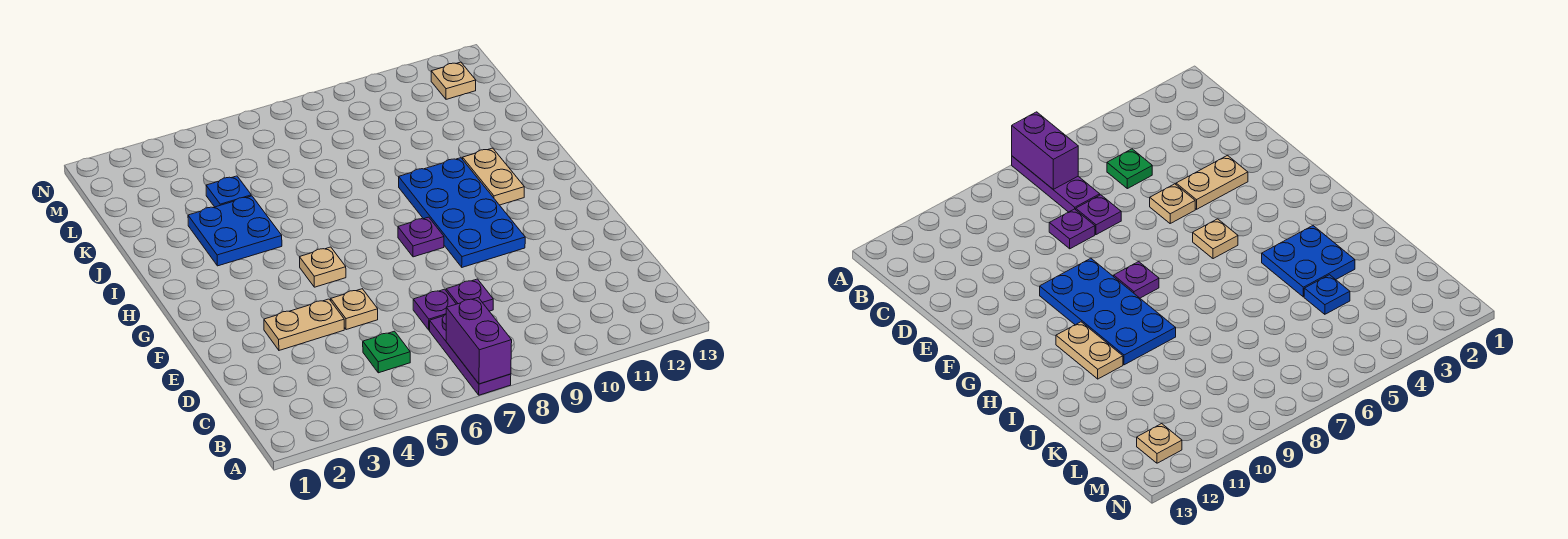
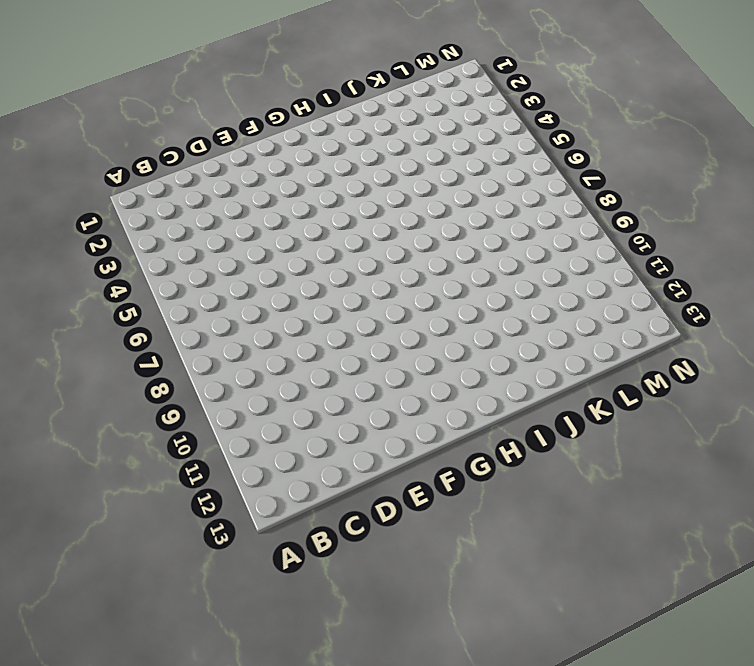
none -> purple 1x3 plate [430,315,511,395]
none -> green 1x1 plate [363,331,410,373]
none -> purple 1x1 plate [413,289,456,330]

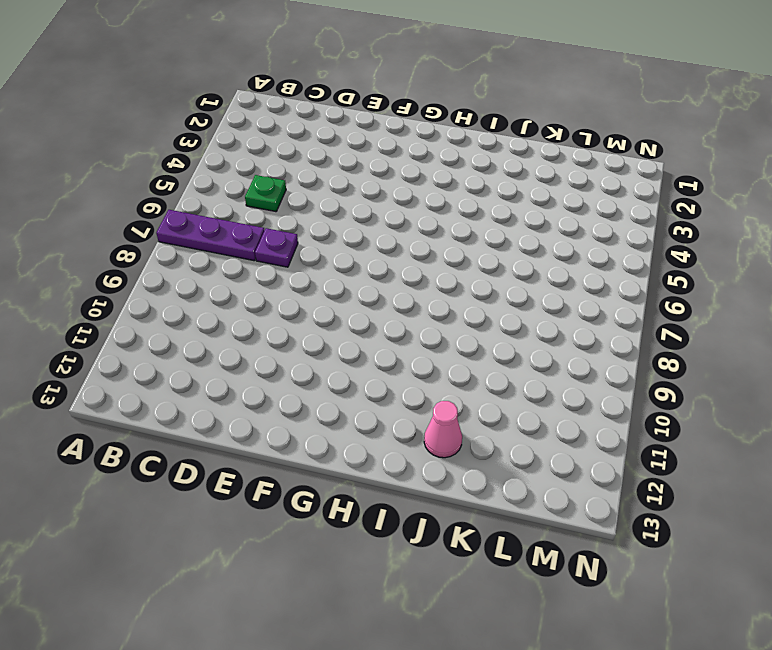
pink 1x1 cone [424,401,462,458] -> none
none -> purple 1x1 plate [446,279,493,311]
none -> tan 1x2 plate [264,299,344,350]
none -> tan 1x1 plate [331,289,378,330]

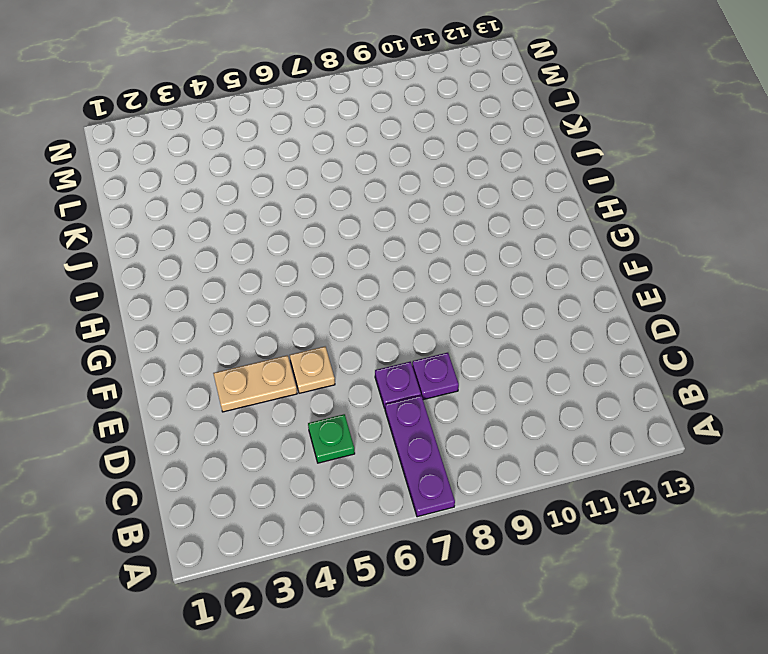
none -> blue 2x4 plate [399,158,525,267]
none -> tan 1x1 plate [300,247,346,287]
none -> purple 1x1 plate [398,217,444,257]

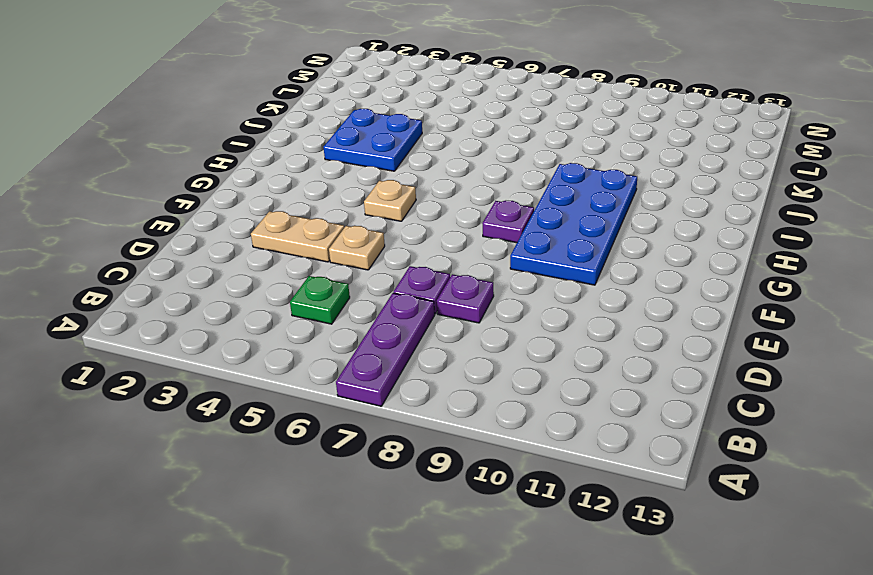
none -> tan 1x2 plate [463,148,524,205]
none -> blue 1x1 plate [206,176,251,207]
none -> tan 1x1 plate [431,62,476,99]

